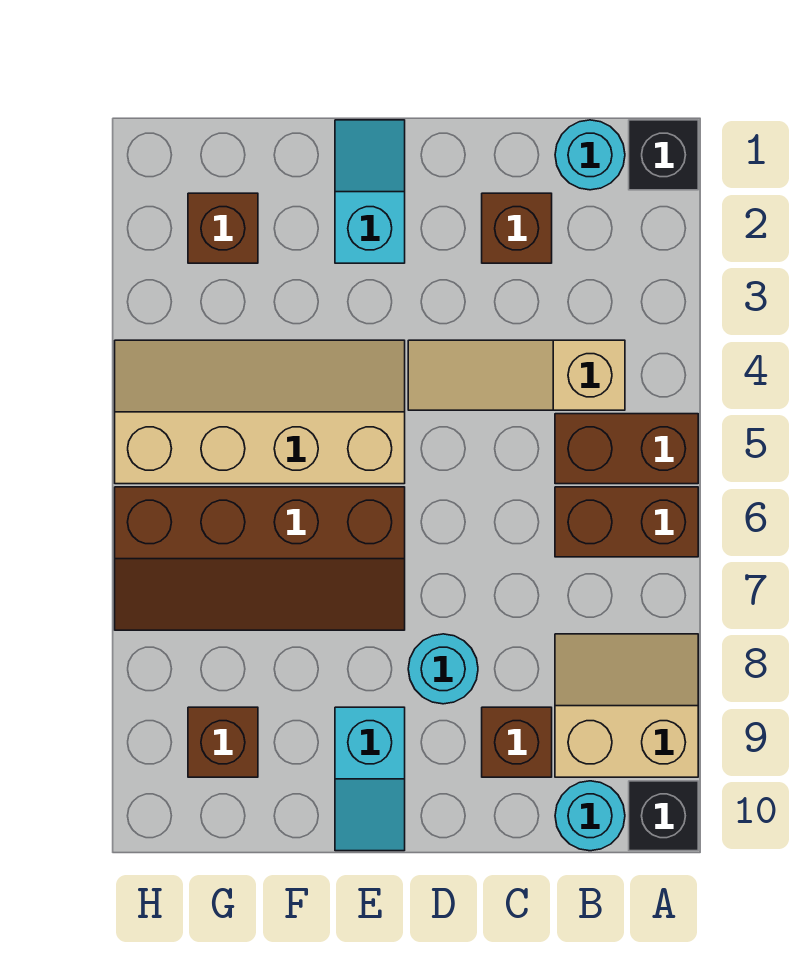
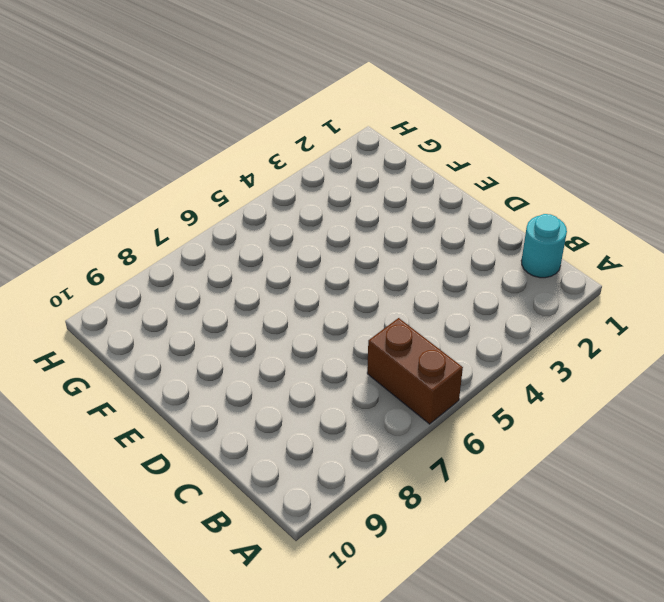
none -> black 1x1 brick [629,120,698,190]
none -> brown 1x2 brick [555,414,698,484]
none -> tan 2x2 slope [555,634,698,777]

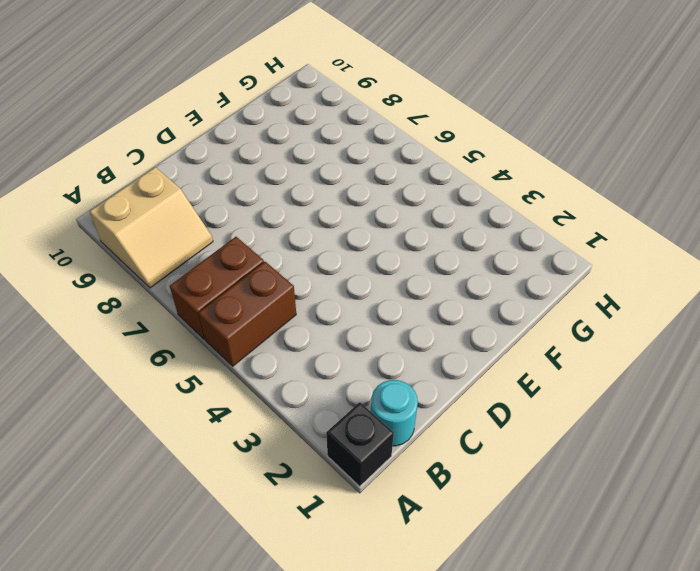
none -> black 1x1 brick [629,781,698,851]
none -> tan 1x3 slope [408,340,625,410]
none -> cyan 1x1 round brick [555,781,625,851]

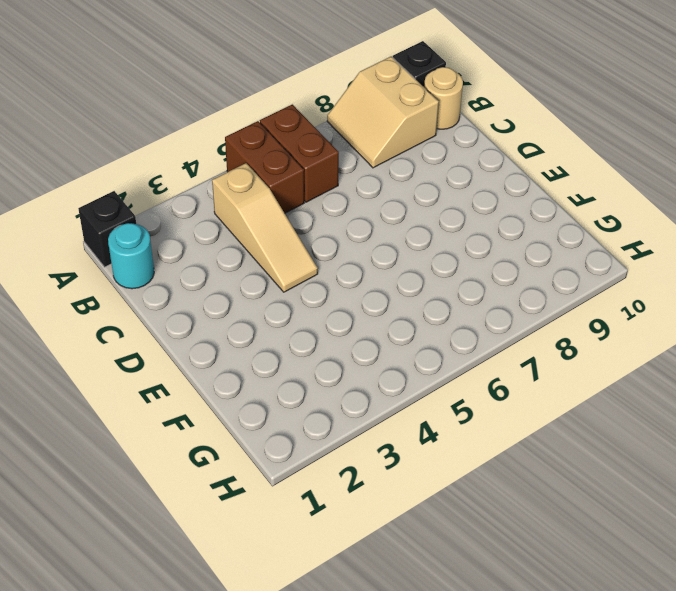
tan 1x1 round brick [424,67,463,129] -> cyan 1x1 round brick [555,781,625,851]
none -> brown 1x1 brick [482,193,552,263]
none -> brown 1x1 brick [482,707,552,777]
none -> cyan 1x1 round brick [408,634,478,704]

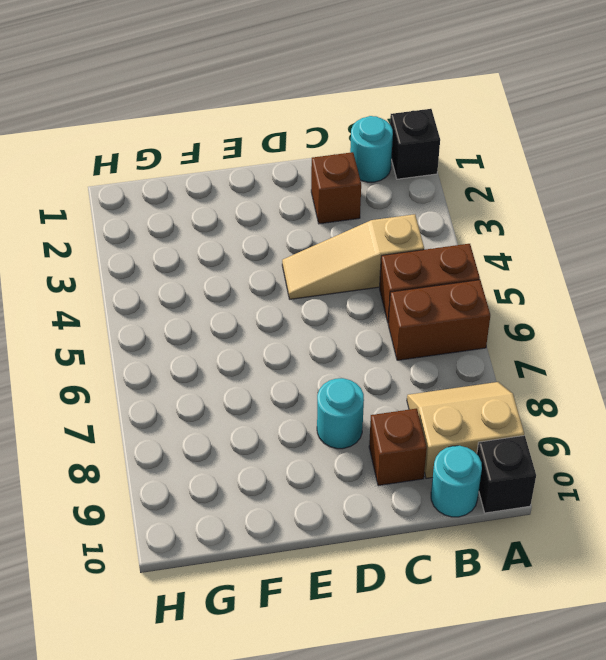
none -> cyan 1x2 slope [335,120,405,263]
none -> tan 2x4 slope [115,340,405,484]
none -> brown 2x4 slope [115,487,405,630]

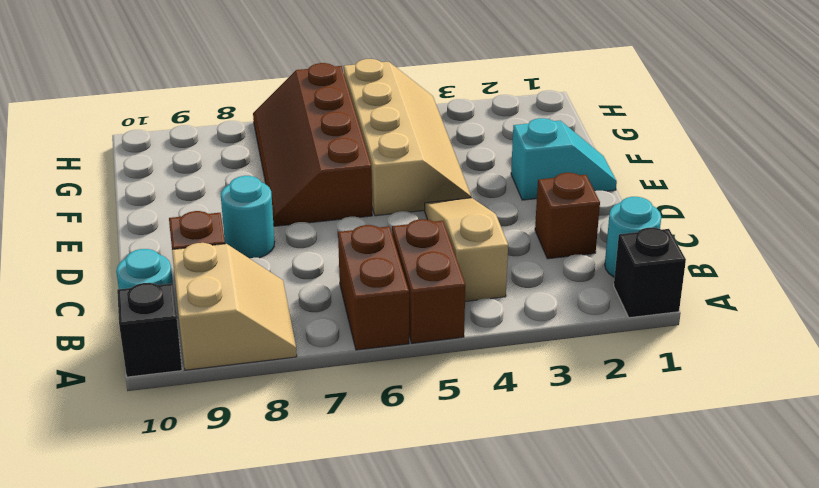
none -> cyan 1x2 slope [335,707,405,851]
none -> brown 1x1 brick [188,193,258,263]
none -> brown 1x1 brick [188,707,258,777]

